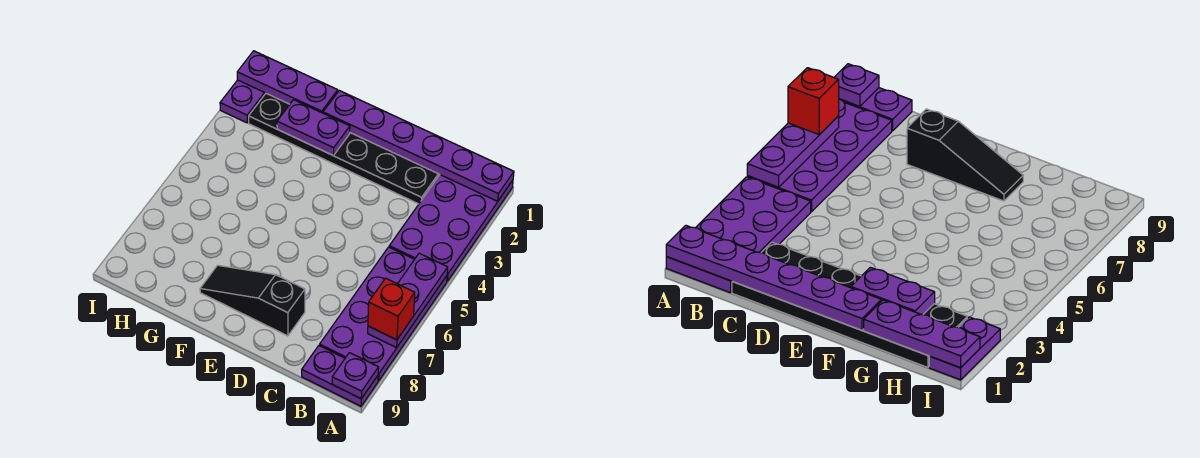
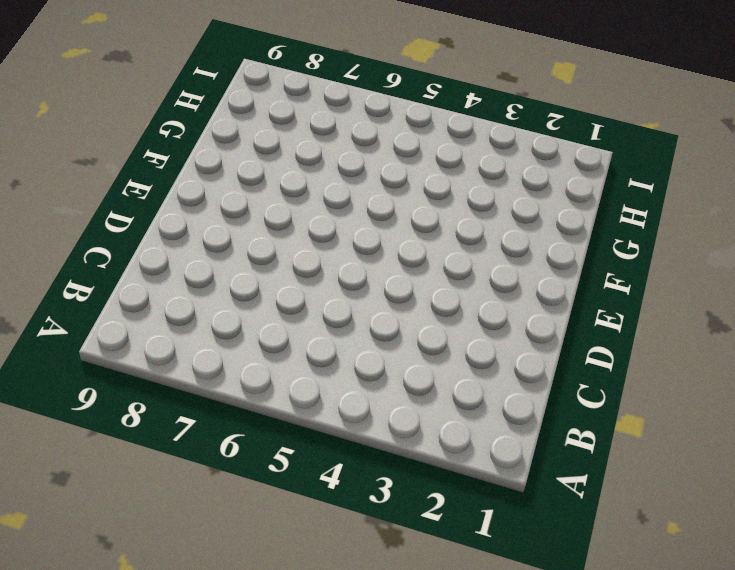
none -> purple 2x4 plate [389,175,513,281]
none -> purple 2x4 plate [320,247,447,381]
none -> purple 1x2 plate [302,346,378,406]

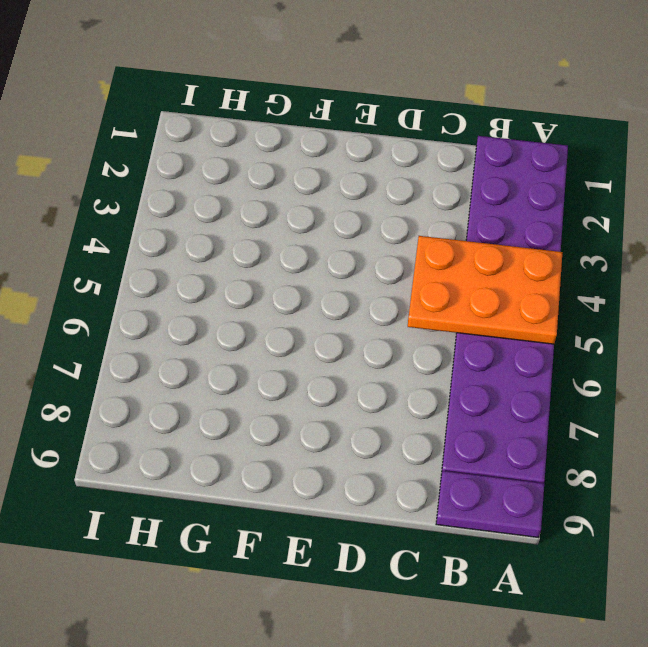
orange 2x3 plate [408,236,563,344] -> purple 1x3 plate [368,253,448,348]
none -> black 2x6 plate [249,93,440,204]
none -> black 1x3 slope [200,265,305,336]
none -> purple 1x2 plate [220,80,266,123]

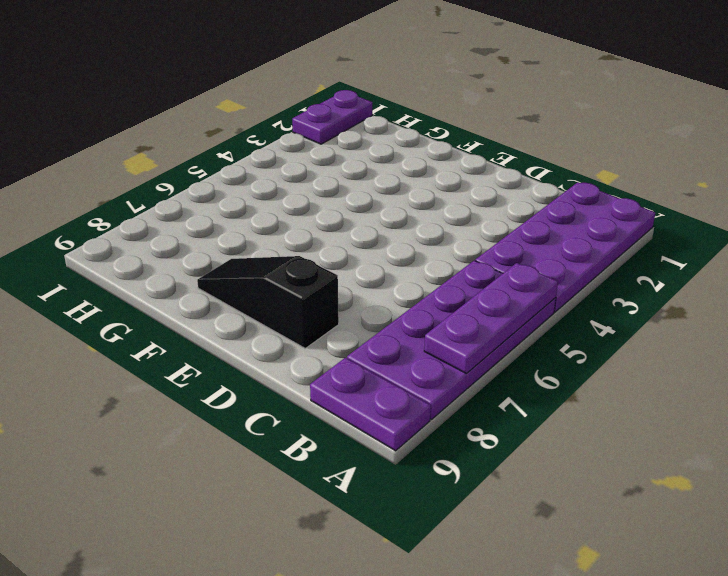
none -> black 2x6 plate [249,93,440,204]
none -> purple 1x6 plate [323,91,514,201]
none -> purple 1x1 plate [332,353,379,399]

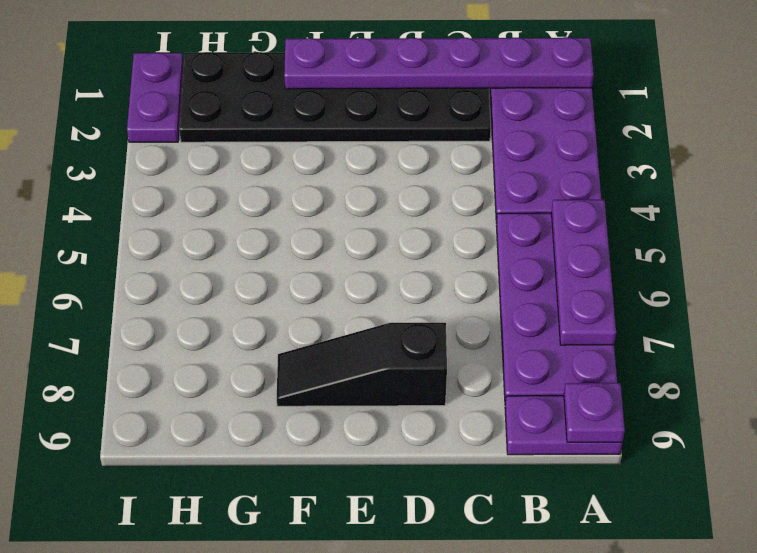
none -> purple 1x2 plate [277,100,350,155]
none -> purple 1x3 plate [237,51,338,113]
none -> red 1x1 brick [368,278,415,340]

